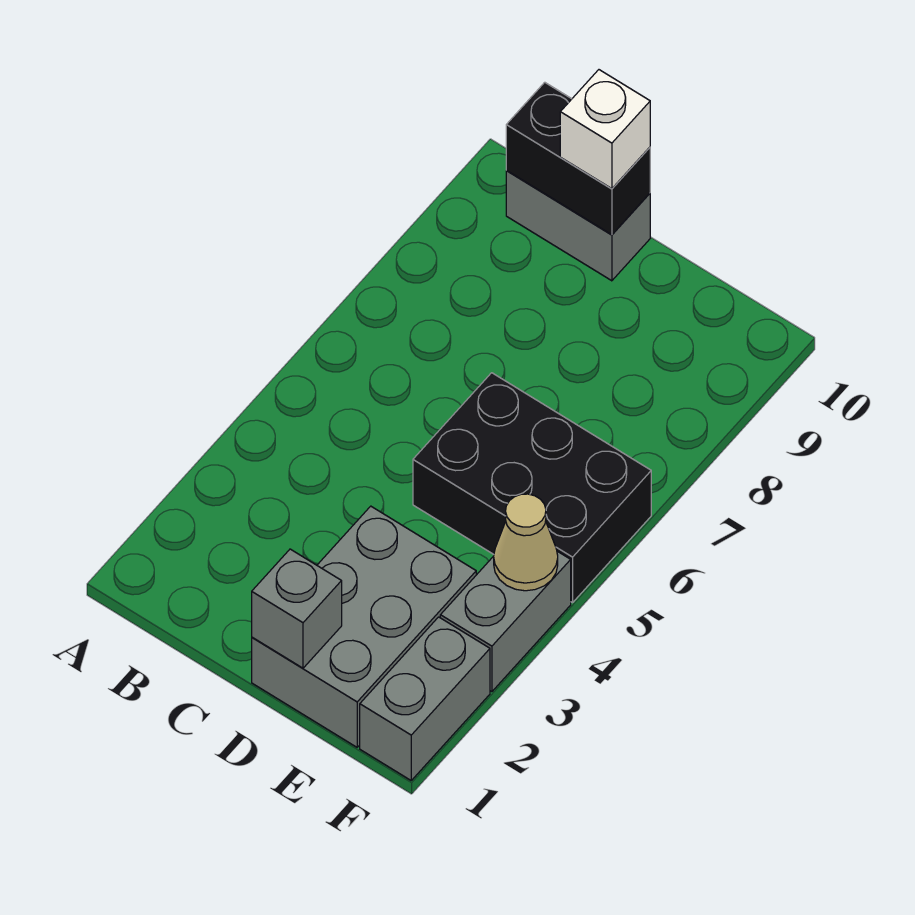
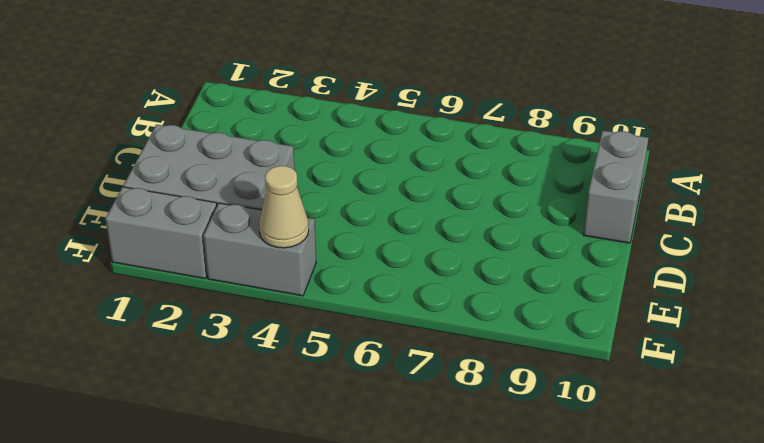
none -> black 2x3 brick [413,373,651,603]
none -> black 1x2 brick [506,82,650,235]

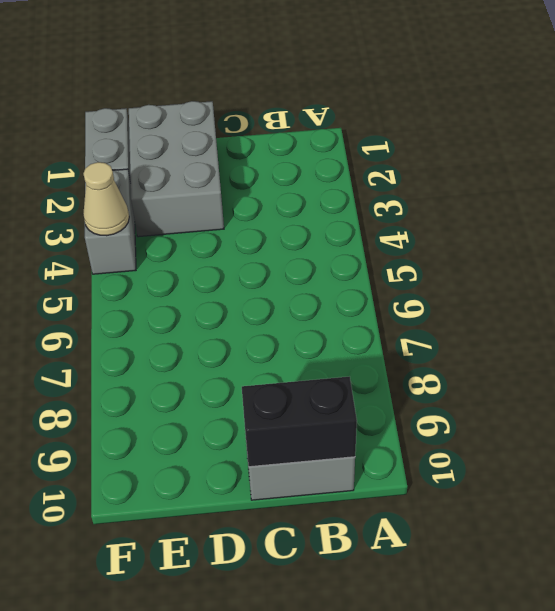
none -> black 2x3 brick [413,373,651,603]
none -> grey 1x1 brick [252,549,342,668]

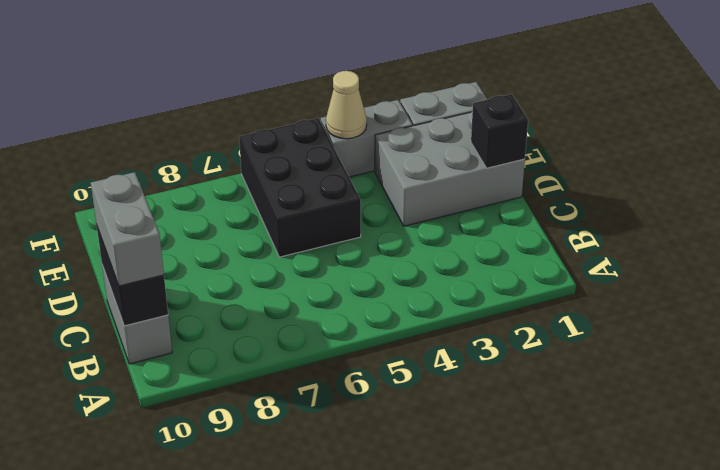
grey 1x2 brick [91,172,164,286] -> white 1x1 brick [560,70,650,189]
black 1x1 brick [471,94,528,168] -> grey 1x1 brick [252,549,342,668]

